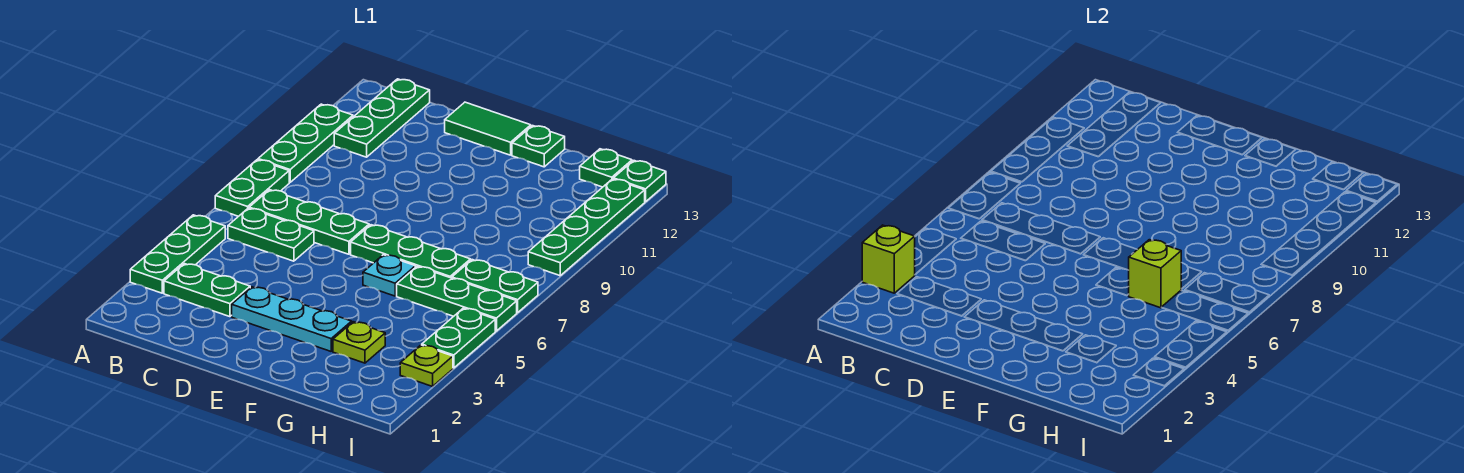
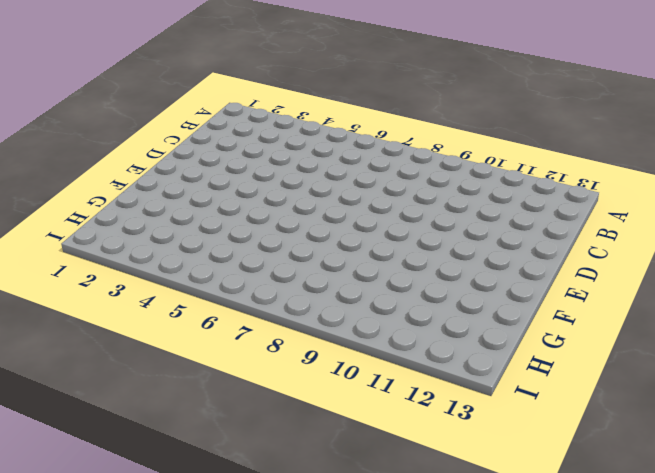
none -> green 1x3 plate [130,215,225,293]
none -> green 1x2 plate [215,160,289,216]
none -> green 1x3 plate [258,104,353,182]

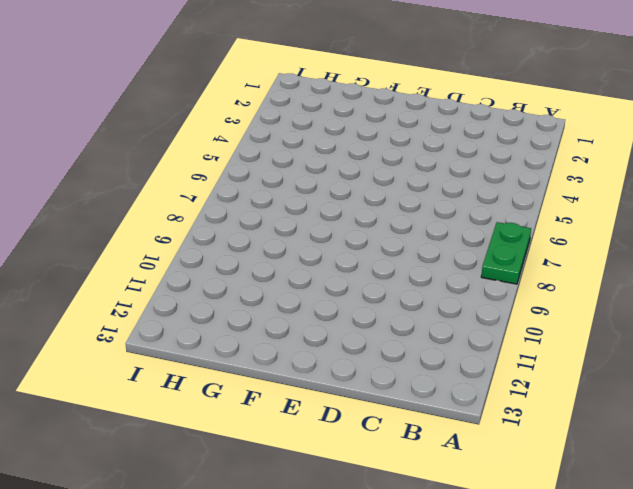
none -> green 1x3 plate [130,215,225,293]
none -> green 1x3 plate [258,104,353,182]
none -> green 1x2 plate [164,264,250,317]

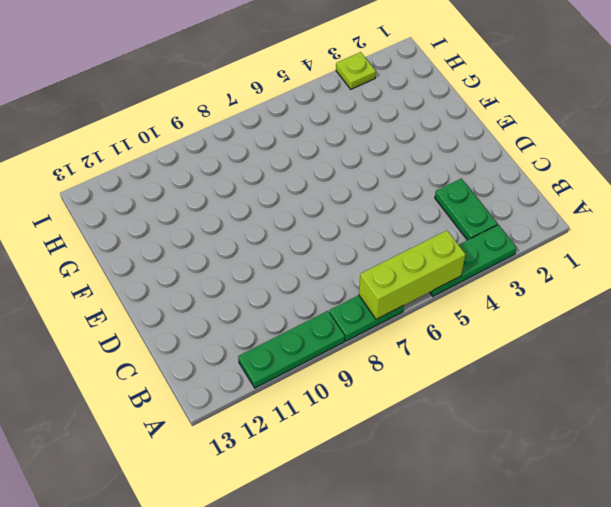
lime 1x3 brick [359,231,465,319] -> none
none -> green 1x2 plate [228,208,314,261]
none -> green 1x3 plate [249,190,369,254]
none -> green 1x3 plate [334,79,430,157]

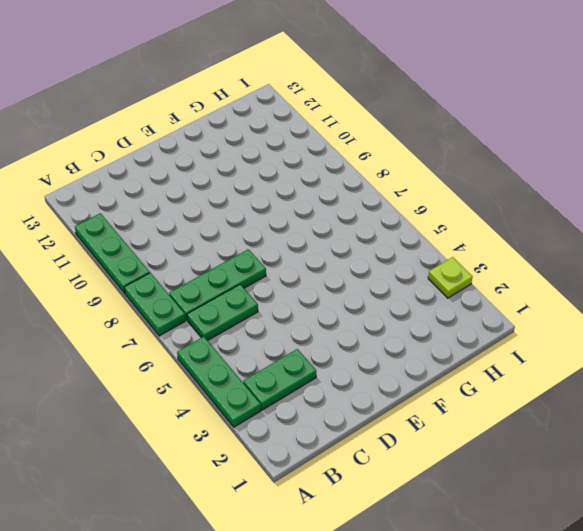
none -> green 1x3 plate [334,79,430,157]
none -> cyan 1x3 plate [232,287,352,351]
none -> green 1x2 tile [445,102,531,155]

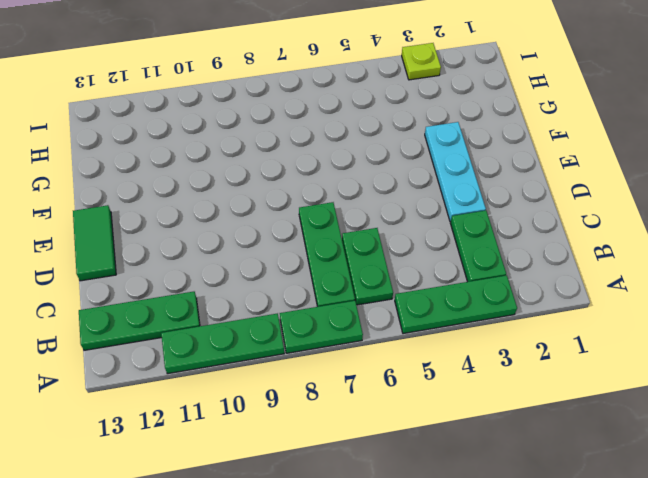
none -> green 1x3 plate [351,225,471,278]
none -> cyan 1x1 plate [363,255,415,296]
none -> green 1x1 plate [512,126,565,167]

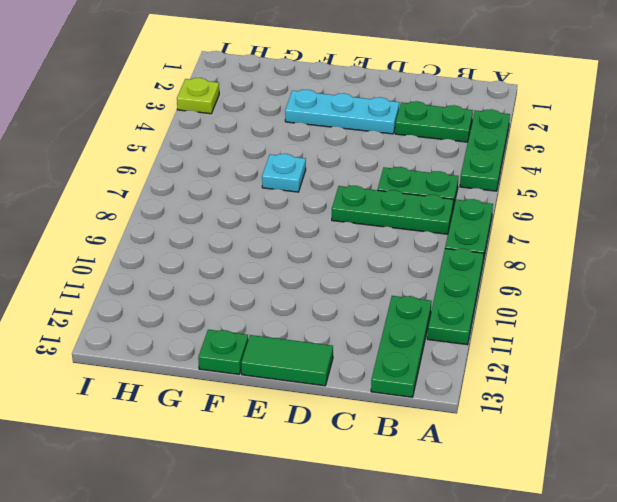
none -> green 1x3 plate [351,225,471,278]
none -> lime 1x1 plate [333,322,385,363]
none -> green 1x3 plate [397,266,517,331]

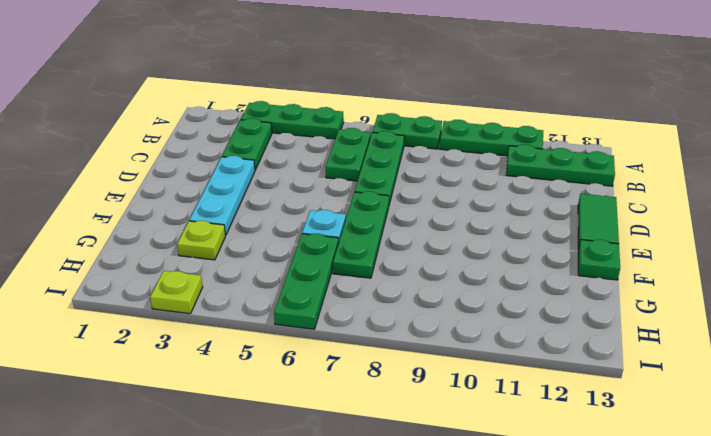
none -> green 1x2 plate [452,260,538,313]
none -> green 1x1 plate [580,149,632,187]
none -> green 1x2 plate [422,308,495,368]

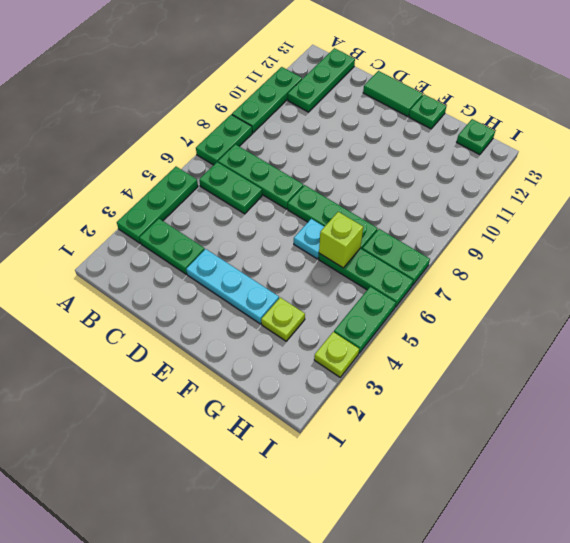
none -> green 1x4 plate [528,179,645,276]
none -> green 1x1 plate [613,161,666,202]
none -> lime 1x1 brick [862,225,915,293]

